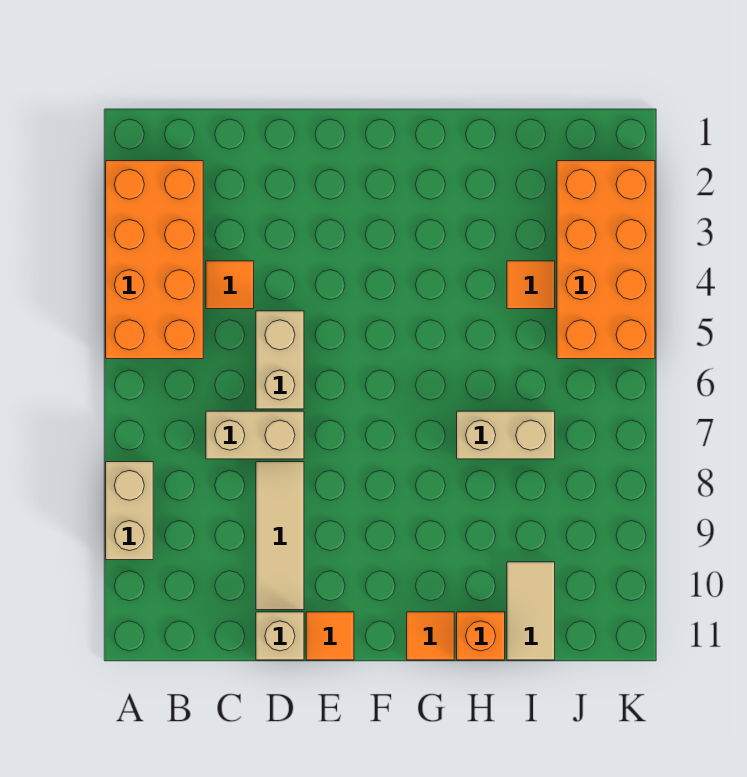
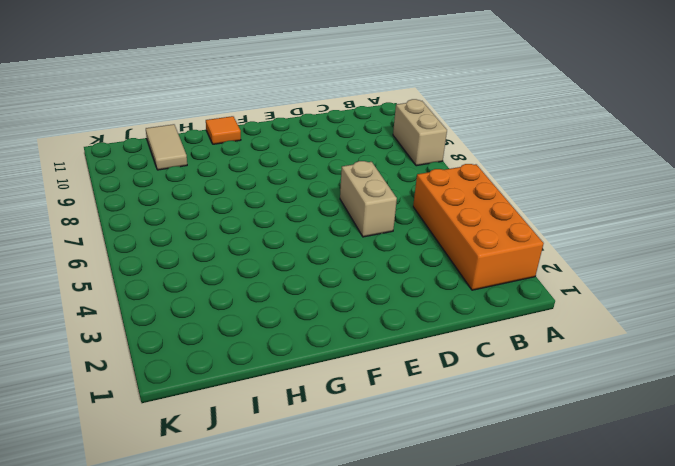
none -> orange 1x1 tile [206,261,254,309]
none -> tan 1x2 brick [206,411,304,459]
none -> tan 1x3 tile [256,462,304,610]

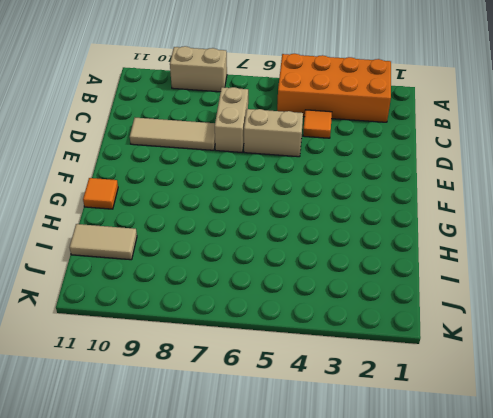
none -> tan 1x1 brick [256,612,304,660]
none -> orange 1x1 tile [306,612,354,660]
none -> tan 1x2 brick [457,411,555,459]

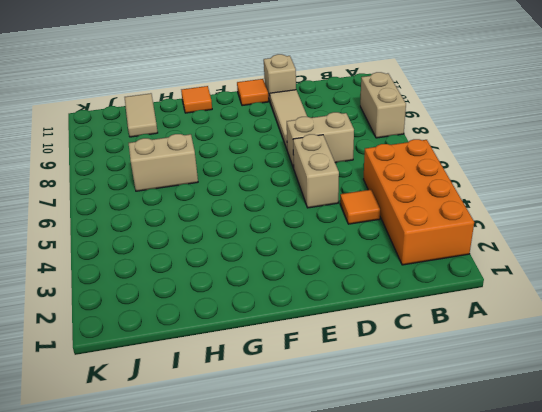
none -> orange 1x1 brick [457,612,505,660]
none -> orange 1x1 tile [507,261,555,309]
none -> orange 2x4 brick [557,161,655,359]

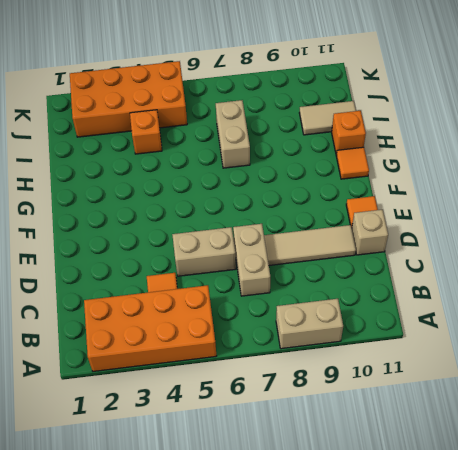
orange 1x1 brick [130,110,162,154] -> orange 1x1 tile [507,261,555,309]

